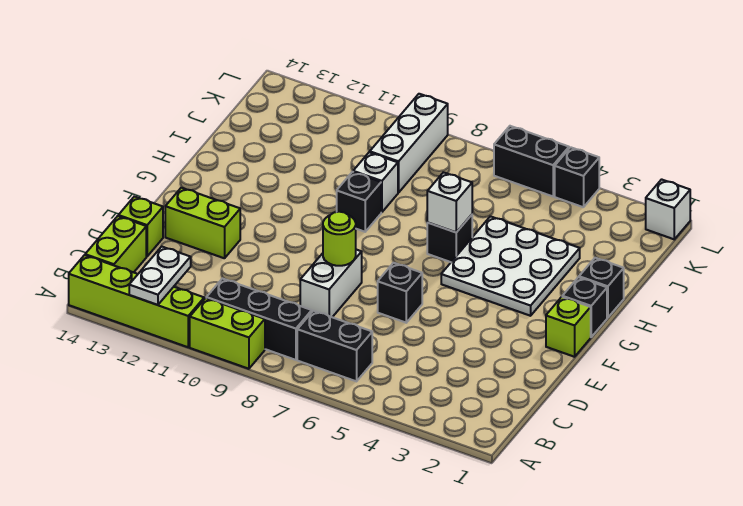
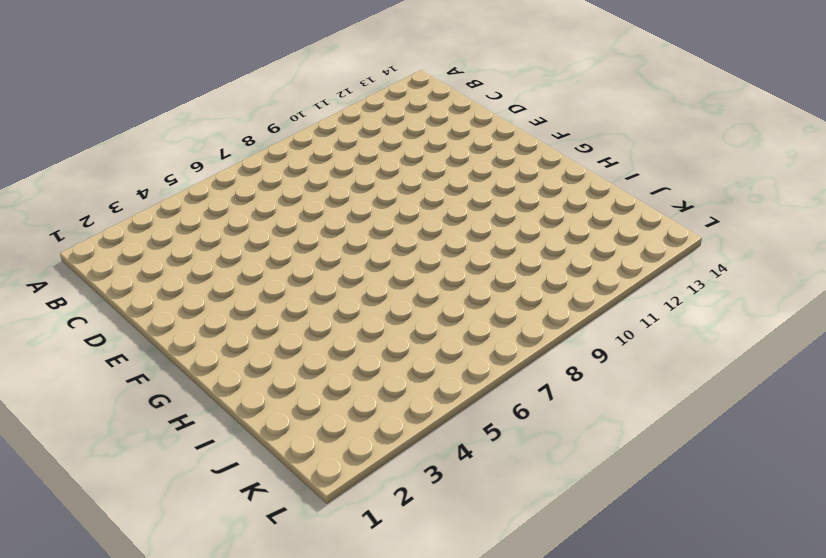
none -> lime 1x2 brick [190,298,265,369]
none -> lime 1x4 brick [69,255,204,347]
none -> black 1x2 brick [297,311,372,381]

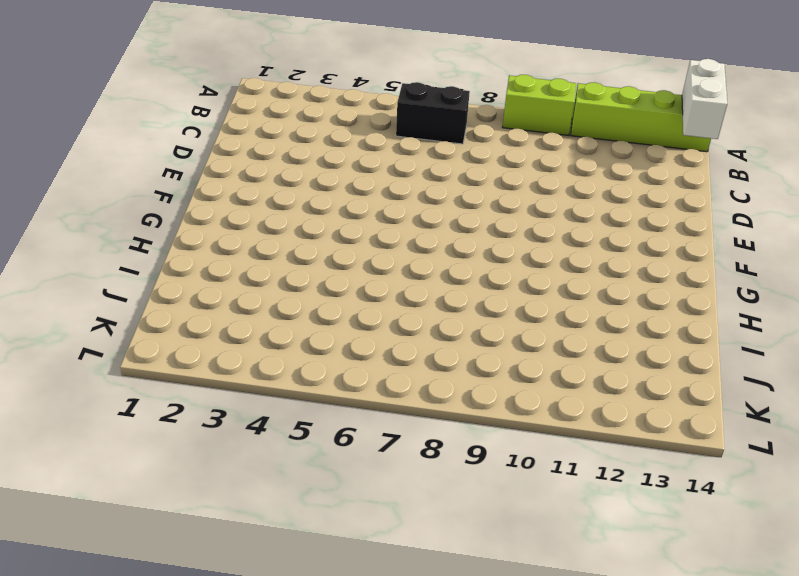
white 1x2 brick [682,59,727,139] -> white 1x2 brick moved to [300,250,362,317]
none -> black 1x3 brick [206,279,312,360]
none -> lime 1x2 brick [85,216,146,272]
none -> lime 1x1 brick [118,196,163,256]

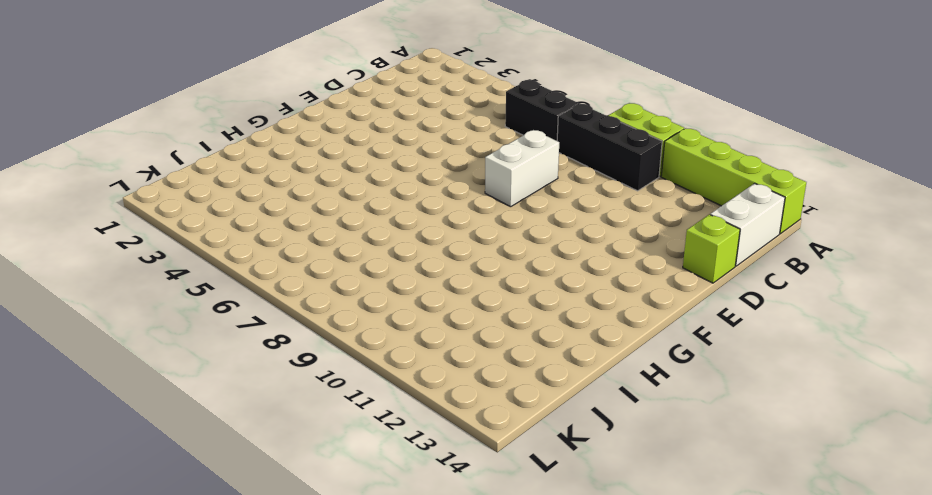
white 1x2 brick [710,183,785,266] -> lime 1x2 brick [85,216,146,272]
none -> black 1x1 brick [378,263,422,323]
none -> lime 1x2 brick [165,188,240,258]
none -> lime 1x1 brick [546,297,591,357]

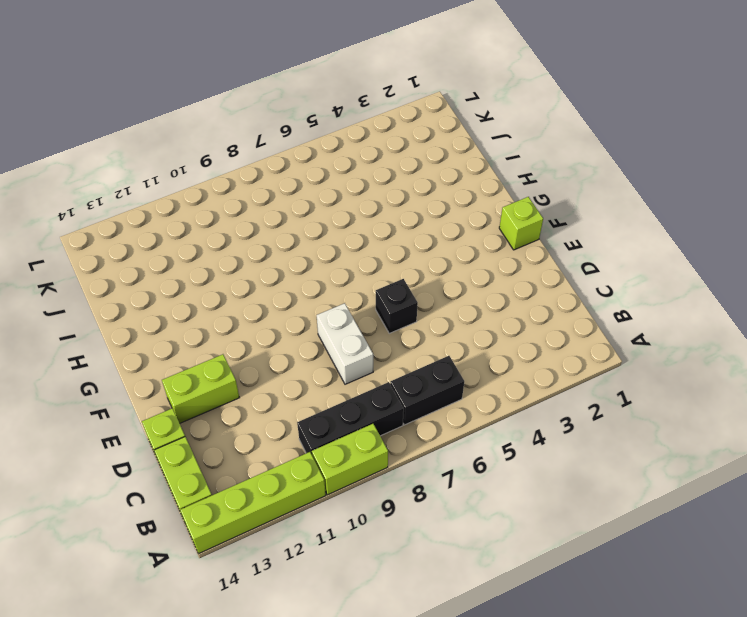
none -> black 1x1 brick [562,277,607,337]
none -> white 3x3 plate [441,216,580,316]
none -> black 1x1 brick [579,258,624,318]

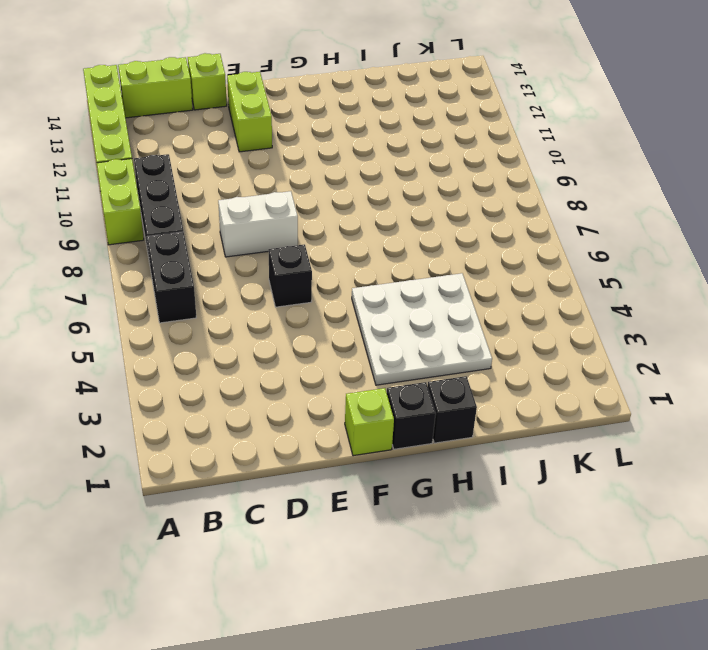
none -> black 1x1 brick [427,215,472,262]
none -> black 1x1 brick [337,172,381,232]
none -> white 1x1 brick [353,152,398,212]

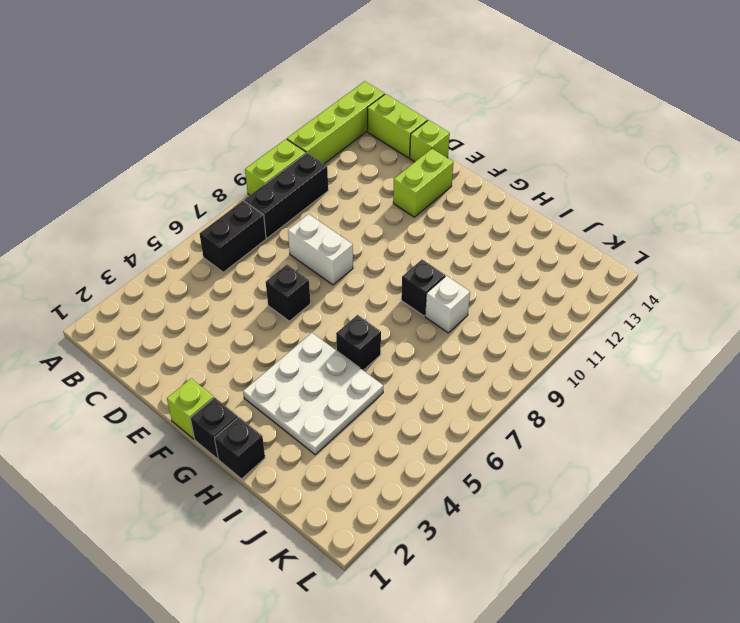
none -> white 1x3 brick [370,94,448,193]
none -> white 1x1 brick [646,179,690,239]
none -> black 1x1 brick [555,147,599,207]

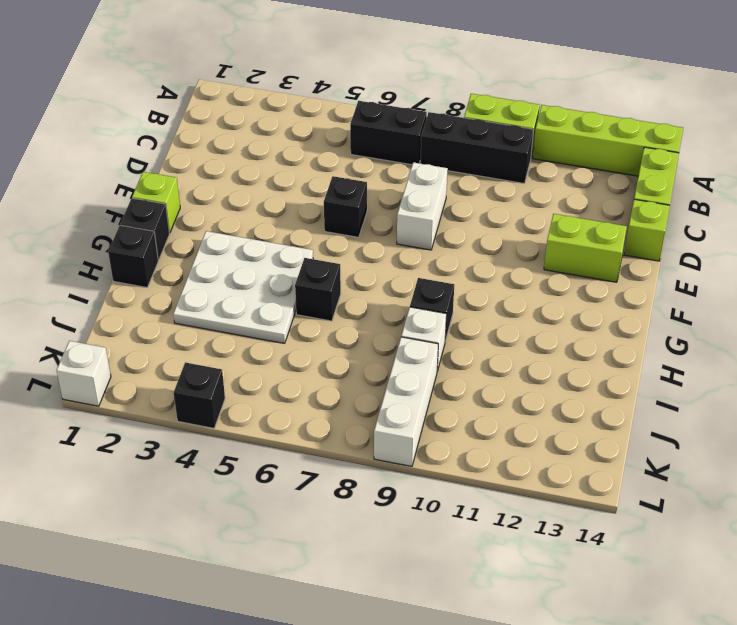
none -> black 1x2 brick [494,126,569,196]
none -> white 1x2 plate [129,247,191,305]
none -> lime 1x1 round brick [323,212,356,266]

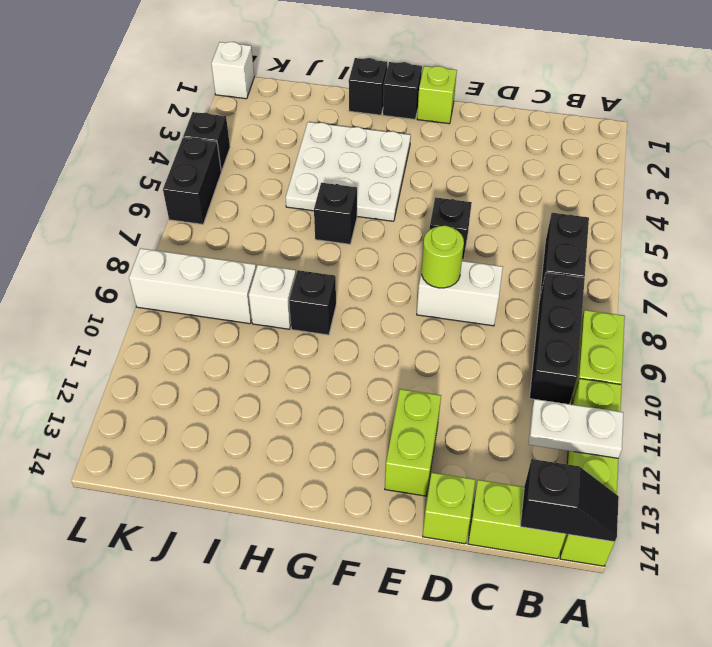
black 1x2 slope [521,459,619,542] -> none
none -> white 1x1 brick [427,172,472,232]

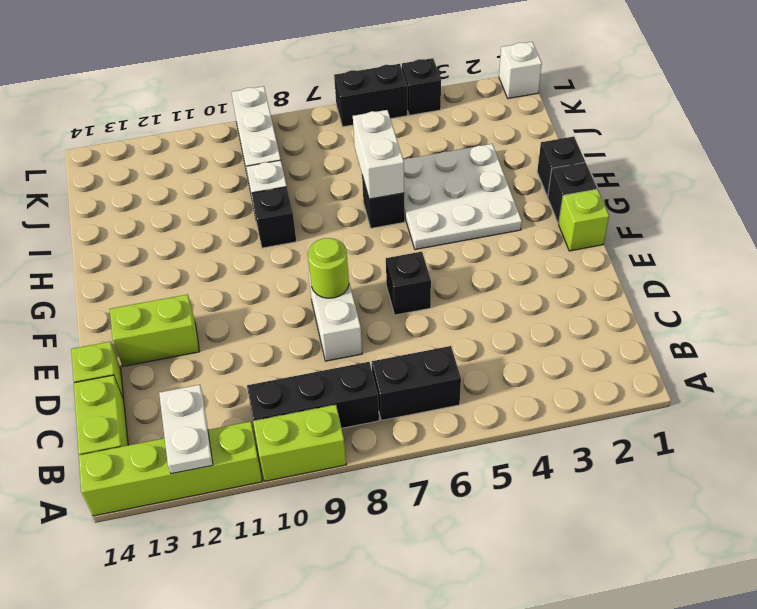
white 1x2 brick [353,110,404,199] -> white 1x1 brick [427,172,472,232]

